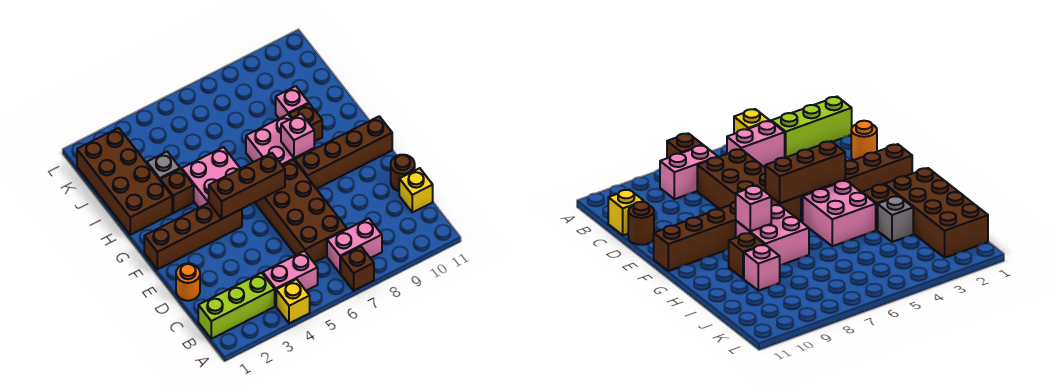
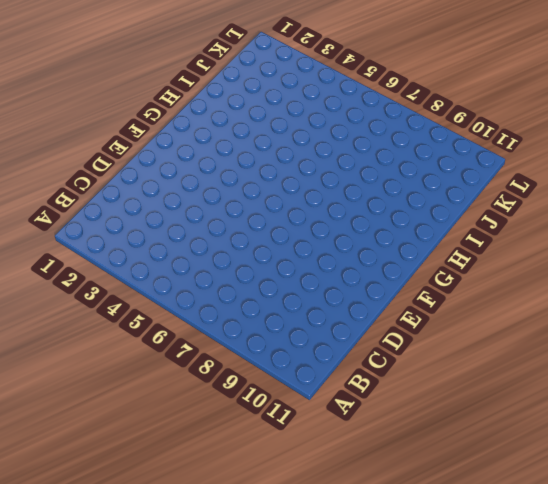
none -> yellow 1x1 brick [276,279,310,323]
none -> brown 1x1 brick [341,247,374,291]
none -> lime 1x3 brick [198,273,275,339]

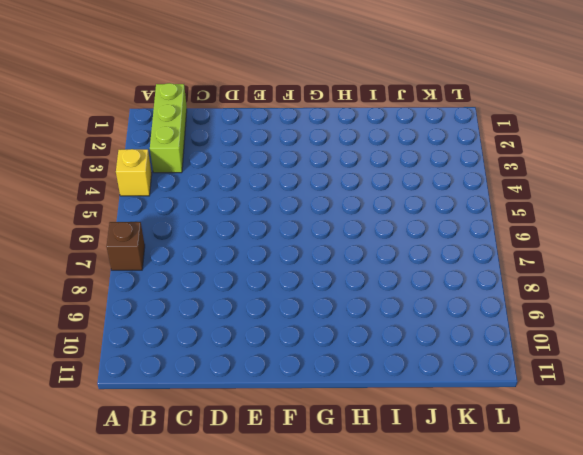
none -> pink 1x2 brick [263,251,318,306]
none -> pink 1x2 brick [327,218,382,273]
none -> brown 2x4 brick [255,160,347,262]

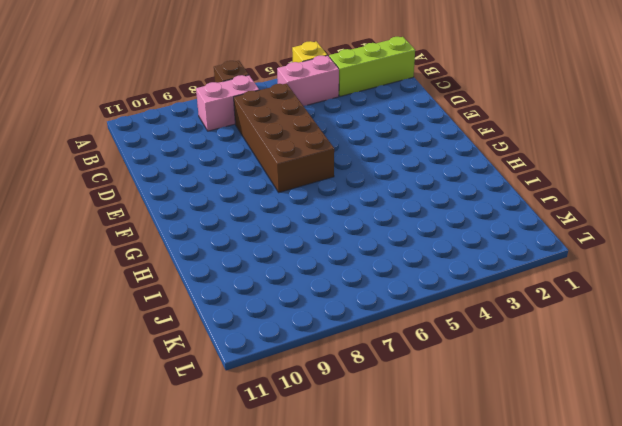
none -> yellow 1x1 brick [399,168,433,212]
none -> orange 1x1 round brick [176,263,200,301]
none -> brown 1x1 round brick [391,155,415,191]

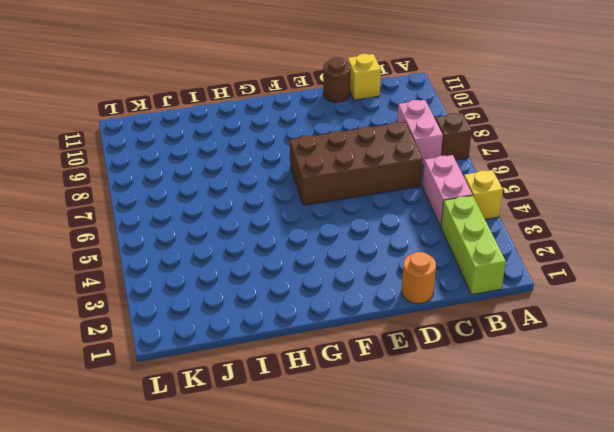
none -> brown 1x4 brick [144,203,242,269]
none -> brown 1x4 brick [295,116,392,189]
none -> pink 2x2 brick [182,147,240,208]

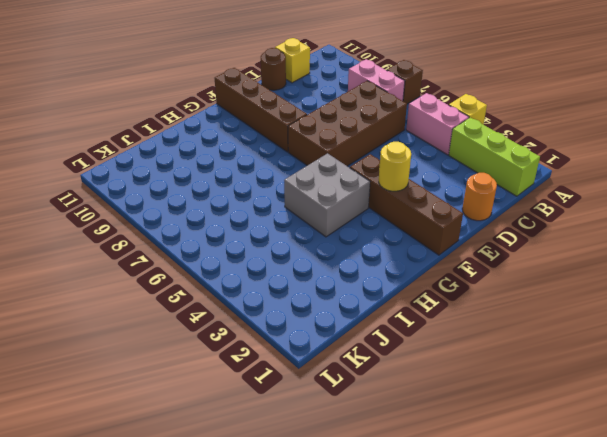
yellow 1x1 round brick [379,142,411,191] -> none
grey 2x2 brick [284,153,370,237] -> pink 2x2 brick [182,147,240,208]
none -> pink 2x2 brick [246,114,314,165]
none -> brown 2x4 brick [77,128,172,235]
none -> brown 1x1 brick [160,169,194,213]

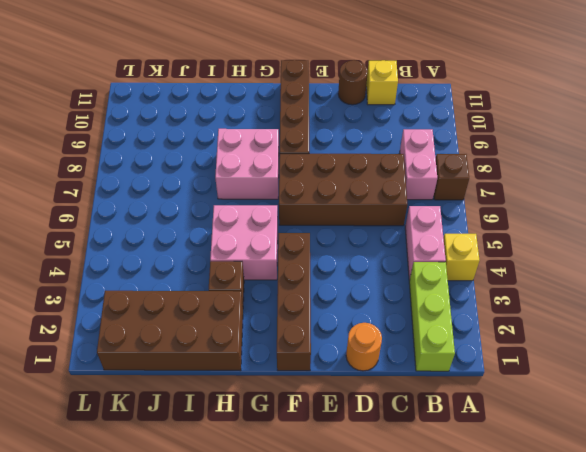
none -> brown 1x1 brick [289,103,322,142]
none -> grey 1x1 brick [147,152,180,180]
none -> pink 1x1 brick [276,86,309,119]

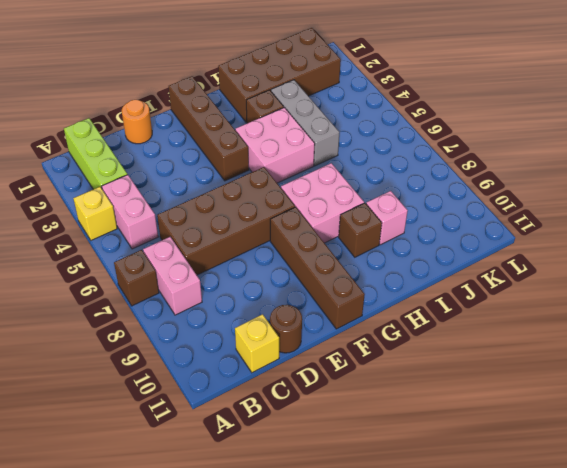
grey 1x3 brick [271,80,339,166] -> grey 1x1 brick [147,152,180,180]
none -> brown 1x3 brick [209,153,285,219]
none -> pink 1x1 brick [281,114,314,158]

